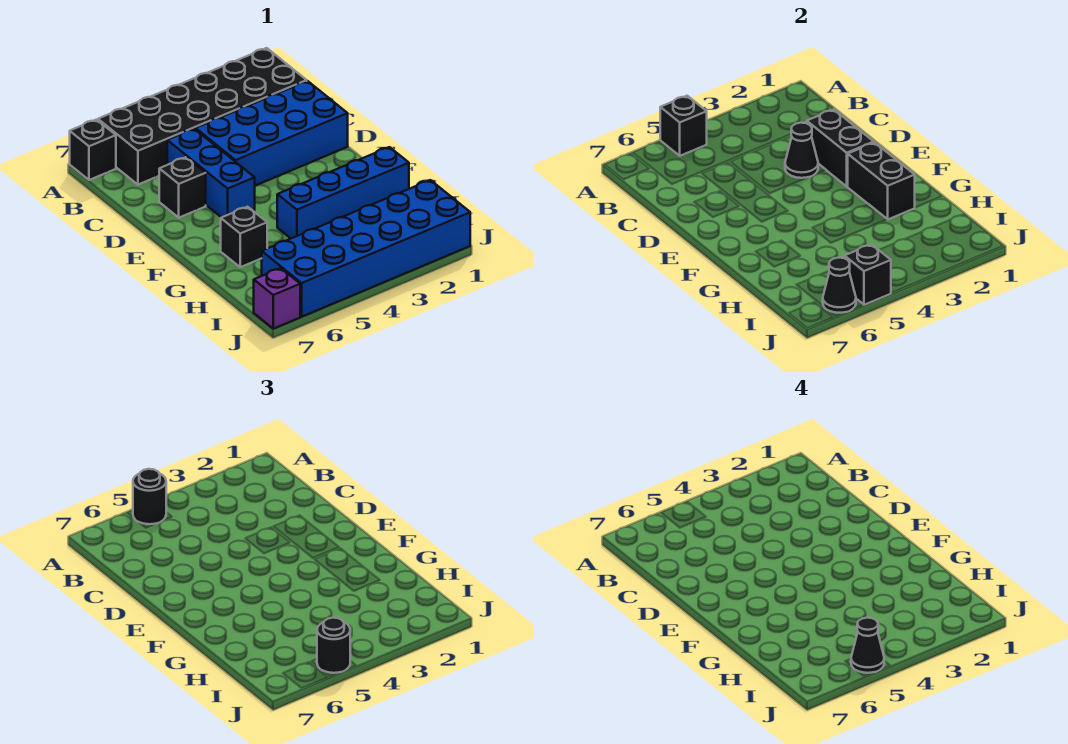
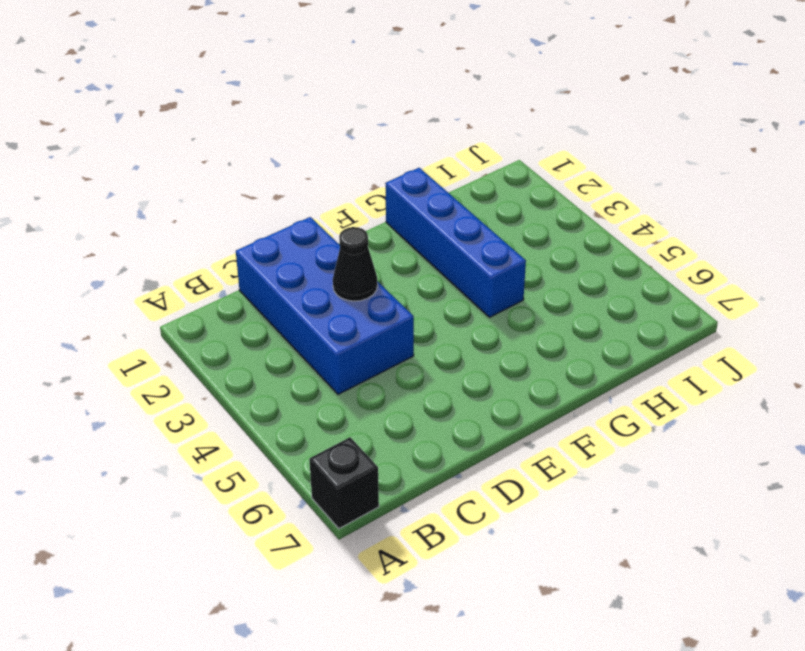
none -> black 2x6 brick [98,48,307,185]
none -> blue 1x3 brick [167,129,255,217]
none -> black 1x1 brick [159,157,206,218]

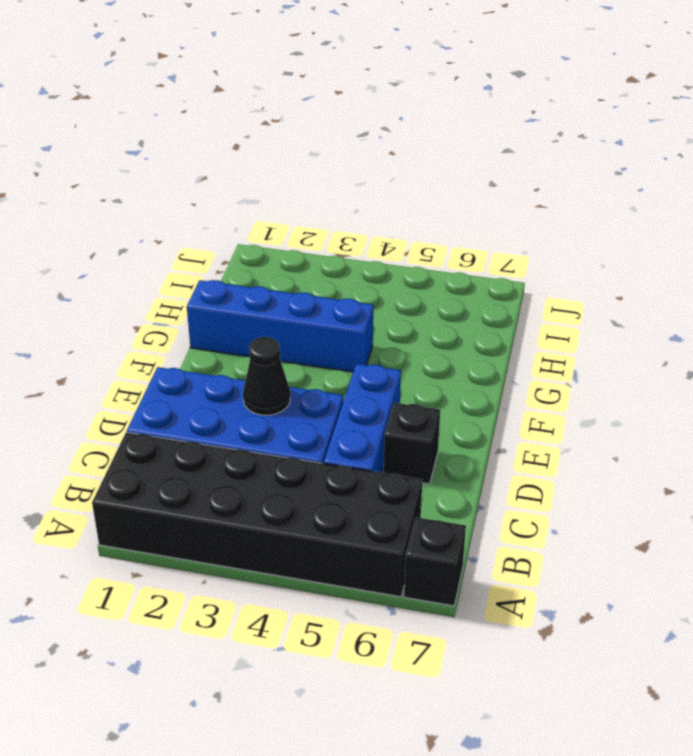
none -> black 1x1 brick [221,207,267,267]
none -> blue 2x6 brick [262,180,470,317]
none -> purple 1x1 brick [254,268,300,329]

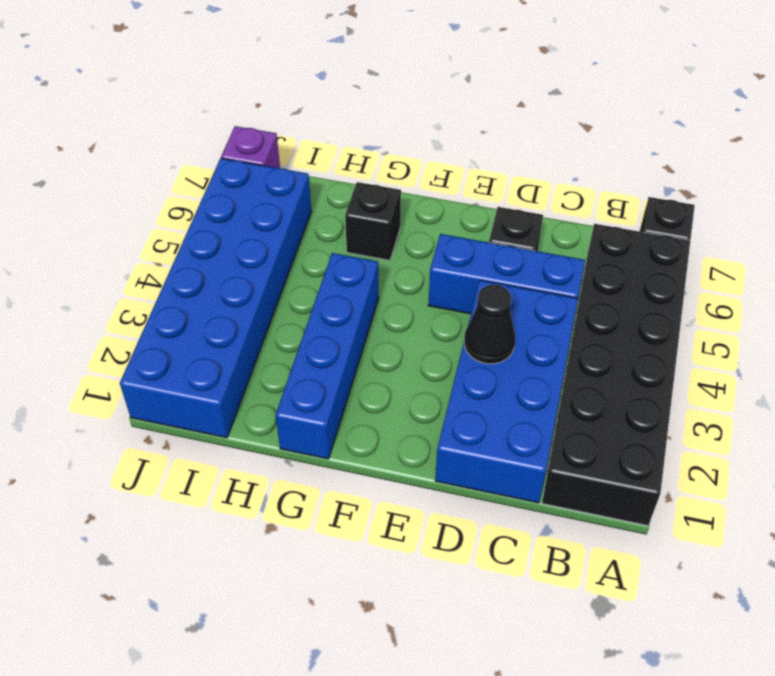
none -> black 1x1 brick [660,96,707,156]
none -> black 1x2 brick [807,109,874,186]
none -> black 1x2 brick [848,142,915,219]

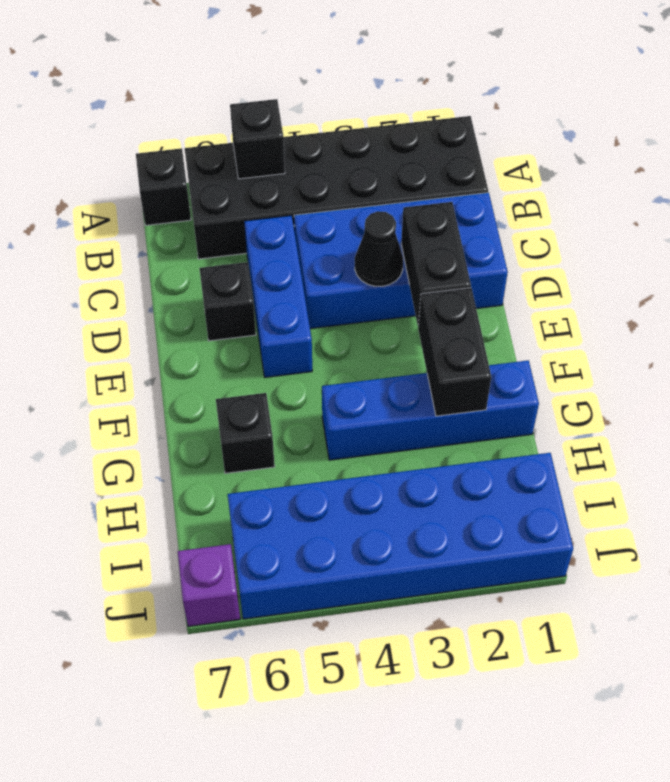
none -> black 1x1 brick [844,244,891,305]
none -> black 1x1 cone [823,258,856,313]
none -> black 1x1 round brick [133,469,166,524]

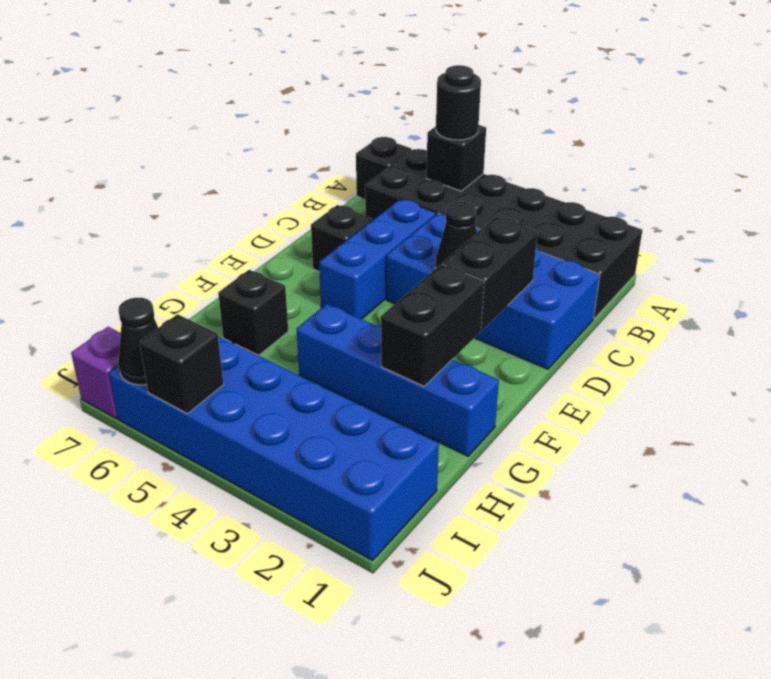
none -> black 1x1 round brick [317,618,350,673]
none -> black 1x1 cone [851,618,884,673]

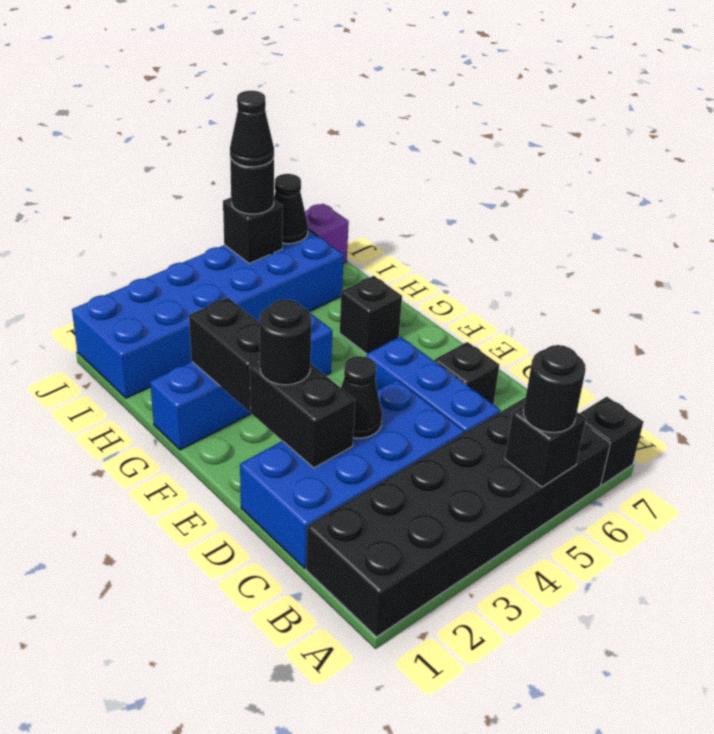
black 1x1 round brick [259,299,312,385] -> none

